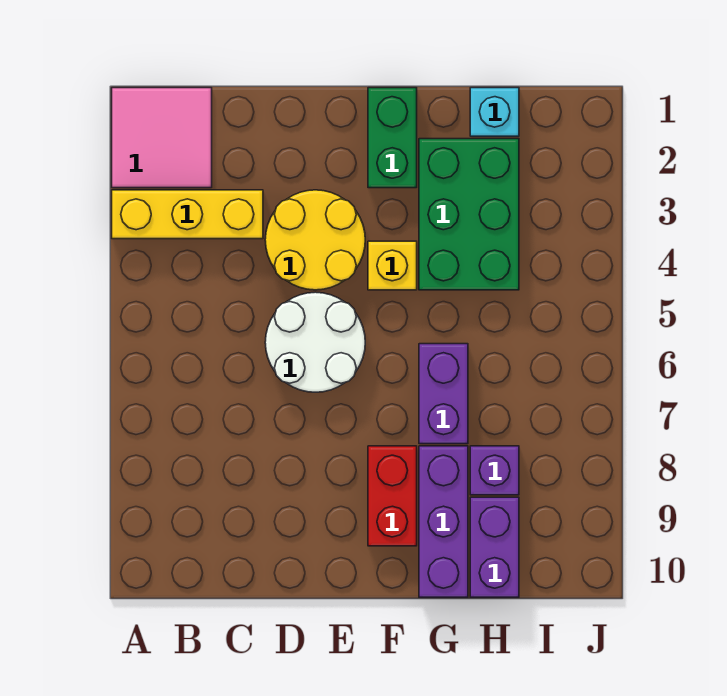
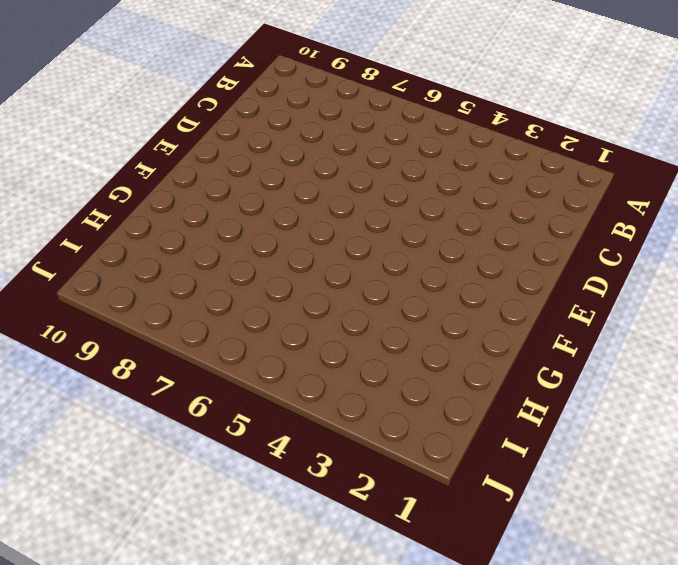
none -> pink 2x2 tile [112,88,212,188]
none -> yellow 1x3 brick [112,190,263,239]
none -> yellow 2x2 round brick [265,190,365,290]

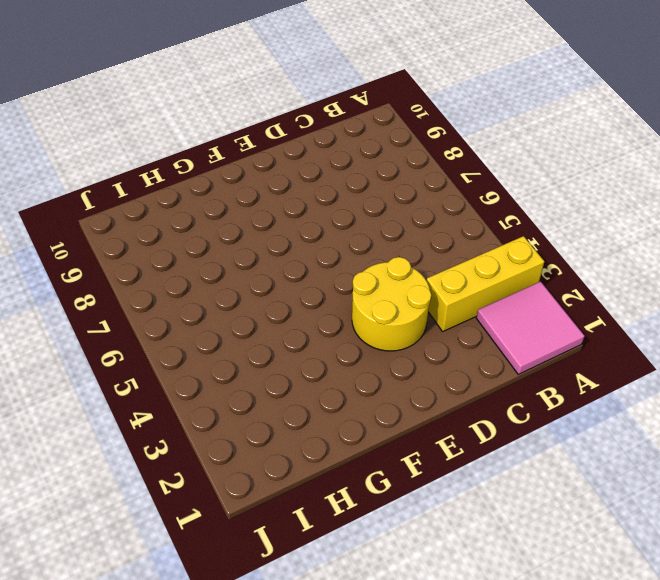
none -> white 2x2 round brick [265,292,365,392]
none -> green 1x2 brick [368,88,417,188]
none -> yellow 1x1 brick [368,241,417,290]

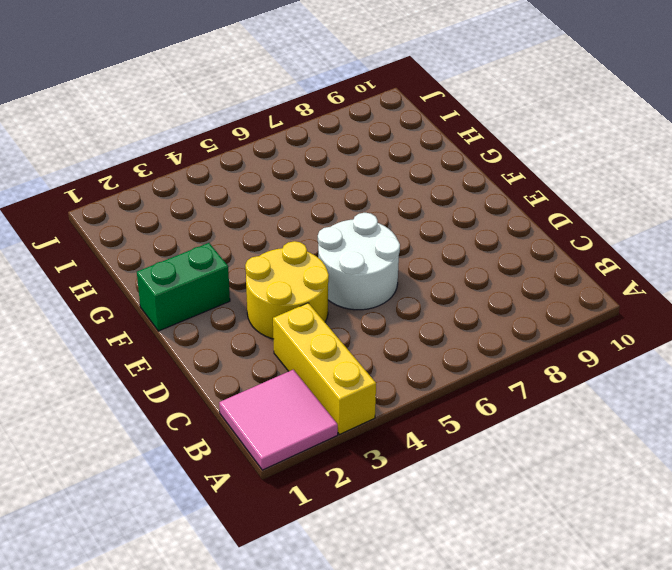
none -> yellow 1x1 brick [368,241,417,290]
none -> red 1x2 brick [368,446,417,546]
none -> green 2x3 brick [419,139,519,290]

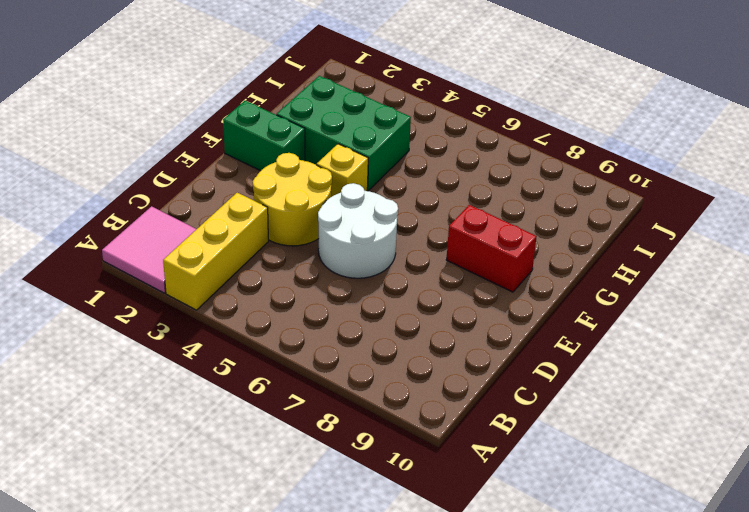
none -> purple 1x2 brick [419,344,468,444]
none -> purple 1x3 brick [419,446,468,597]
none -> cyan 1x1 brick [470,88,519,136]

